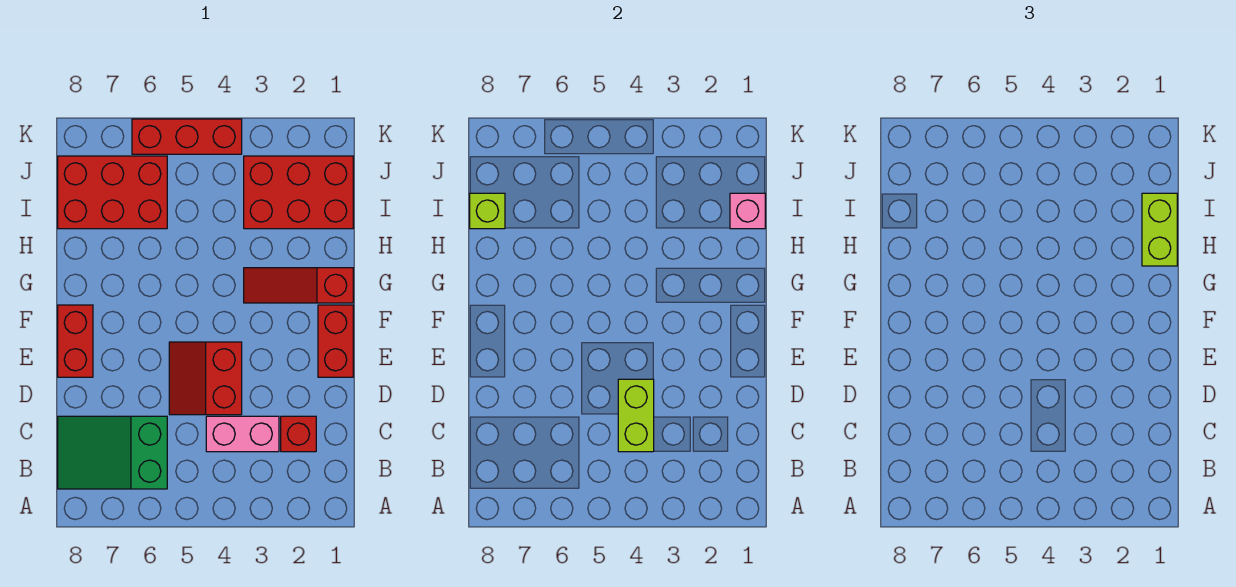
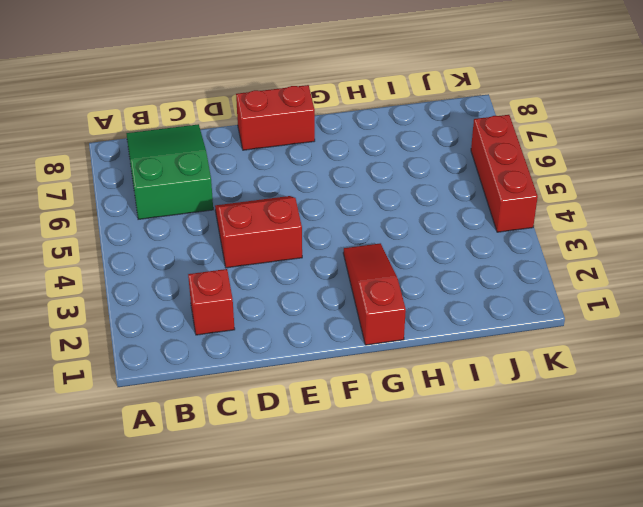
none -> pink 1x2 brick [206,416,279,452]
none -> red 1x2 brick [318,305,353,377]
none -> red 2x3 brick [244,156,353,229]

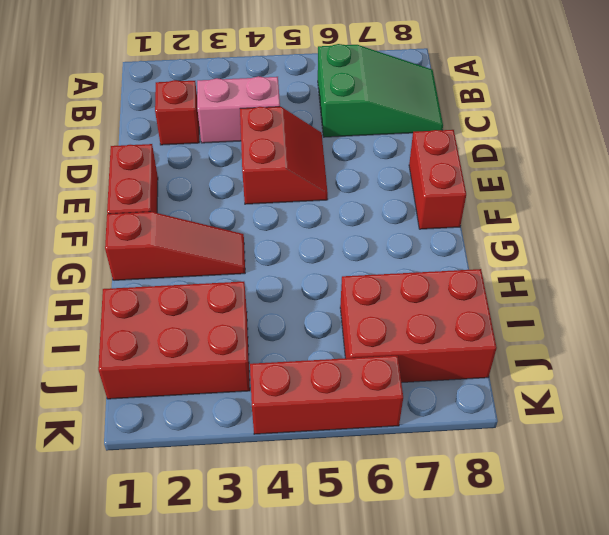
none -> lime 1x2 brick [618,379,654,452]
none -> pink 1x1 brick [730,193,765,229]
none -> lime 1x1 brick [470,193,505,229]

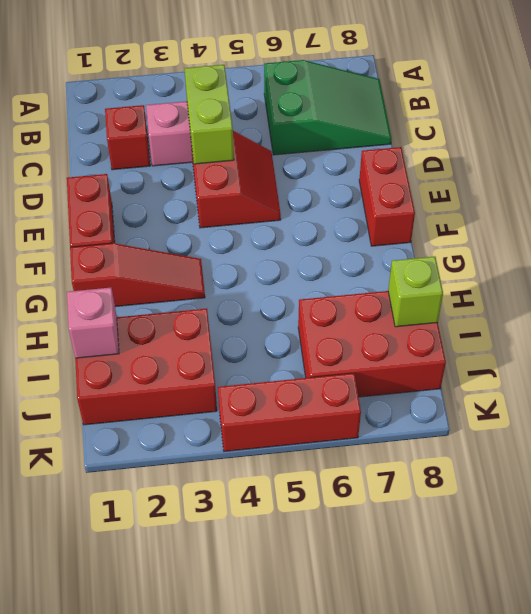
none -> lime 1x2 brick [1142,193,1177,266]

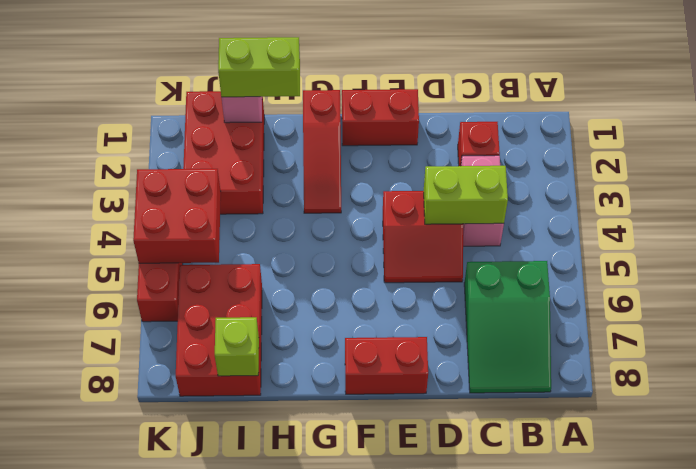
red 2x2 brick [133,169,221,263] -> none

